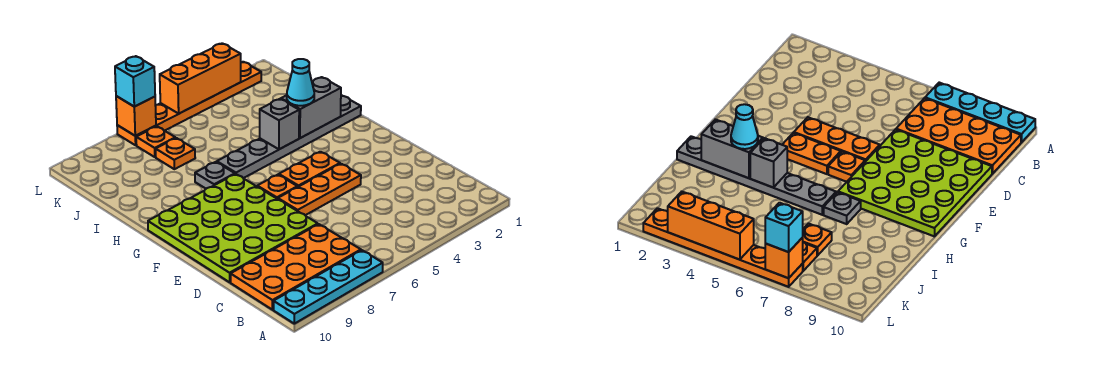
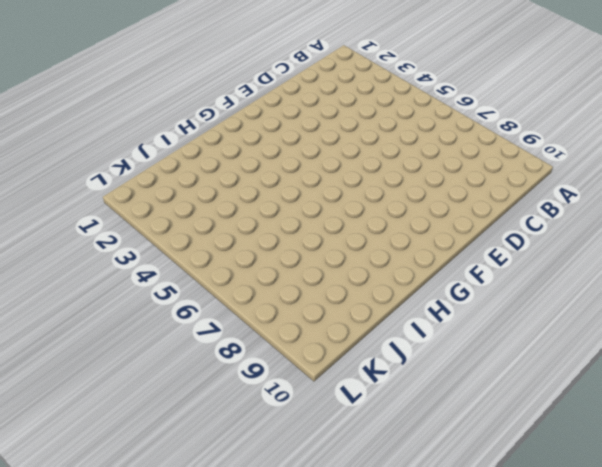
none -> cyan 1x4 plate [274,250,383,324]
none -> orange 2x4 plate [231,224,361,310]
none -> lime 4x4 plate [148,174,318,282]

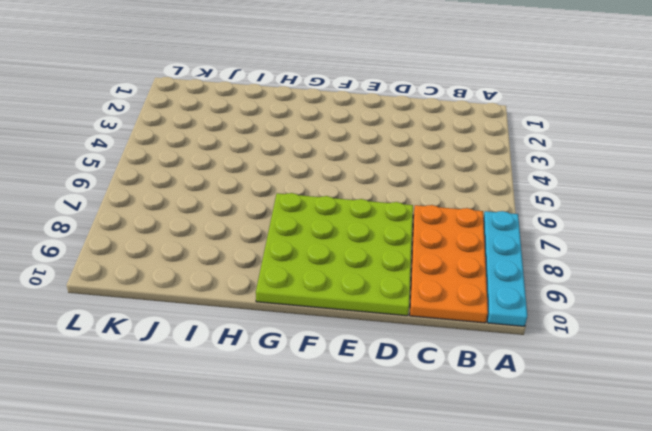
none -> orange 1x3 plate [278,164,361,215]
none -> orange 1x2 plate [279,152,340,187]
none -> orange 1x1 plate [257,175,297,199]

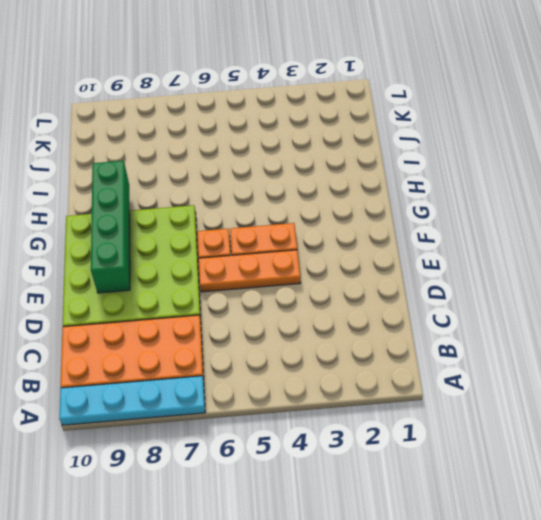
green 1x4 brick [91,161,130,293] -> none
none -> grey 1x6 plate [217,95,361,178]
none -> grey 1x1 plate [195,162,235,189]
none -> orange 1x1 plate [156,138,195,169]

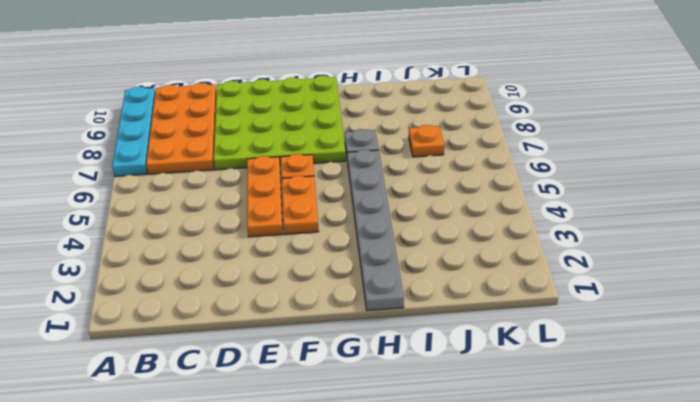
none -> orange 1x1 plate [136,126,175,157]
none -> orange 1x6 plate [117,62,261,145]
none -> grey 1x2 brick [281,77,341,138]

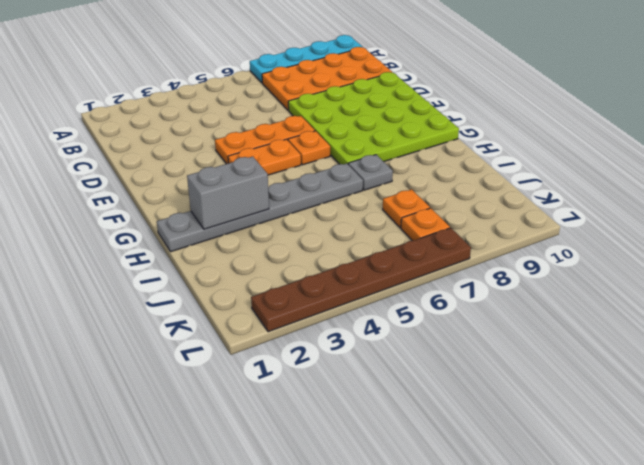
brown 1x6 plate [251,228,471,332] -> orange 1x6 plate [117,62,261,145]
none -> grey 1x1 brick [260,99,299,149]
none -> orange 1x3 brick [160,43,241,114]
none -> orange 1x1 brick [116,96,156,136]

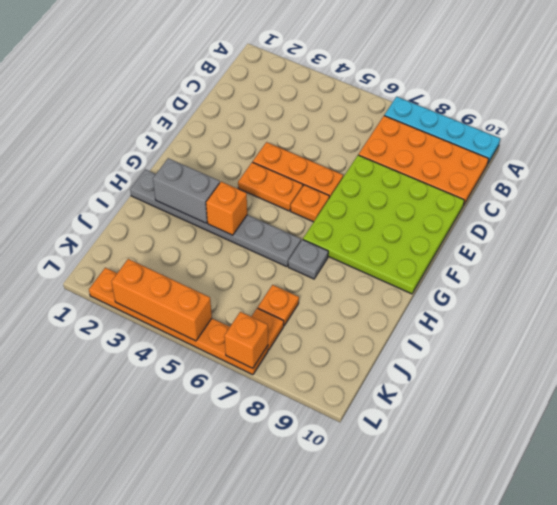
orange 1x1 brick [206,182,247,235] -> grey 1x1 brick [260,99,299,149]
none -> cyan 1x1 cone [287,59,314,106]
none -> cyan 1x1 brick [115,56,155,107]

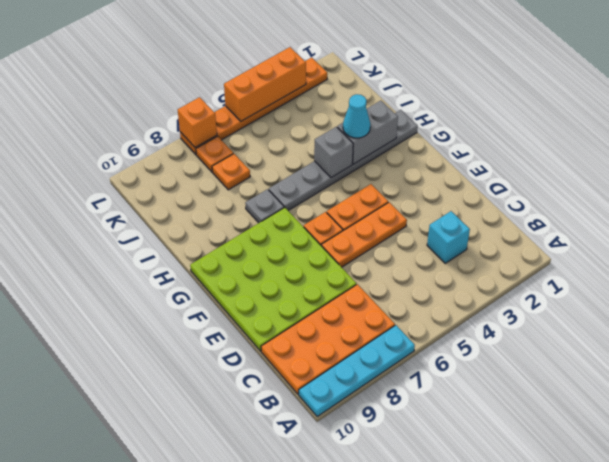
cyan 1x1 brick [427,211,470,263] -> cyan 1x1 brick moved to [115,56,155,107]

